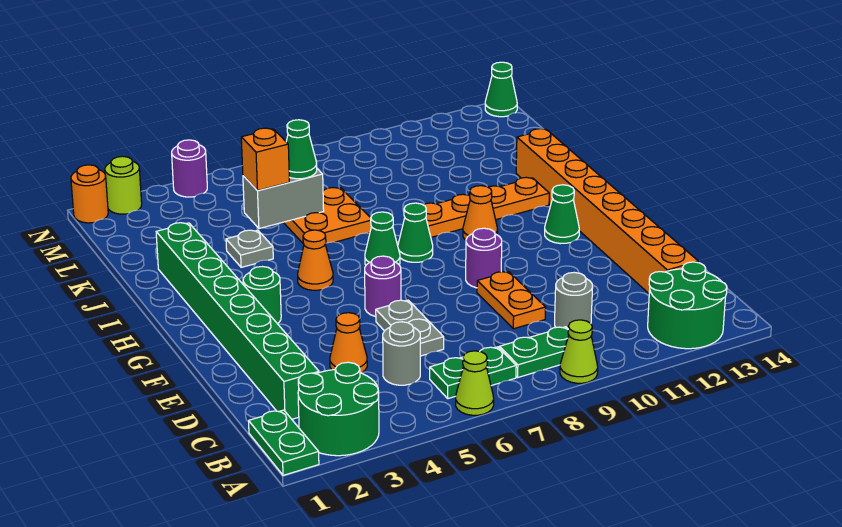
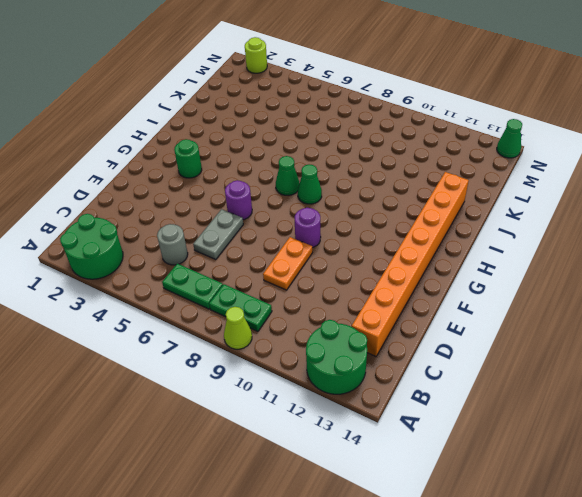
none -> green 1x2 plate [249,410,319,475]
none -> lime 1x1 cone [456,351,494,415]
none -> green 1x8 brick [156,223,319,419]
none -> grey 1x1 round brick [555,272,593,328]

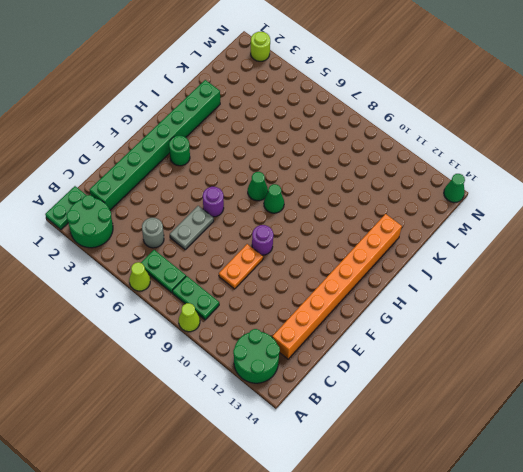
none -> grey 1x1 round brick [555,272,593,328]
none -> orange 1x1 cone [330,313,367,373]
none -> green 1x1 cone [545,185,579,244]
none -> orange 1x1 cone [298,230,333,290]

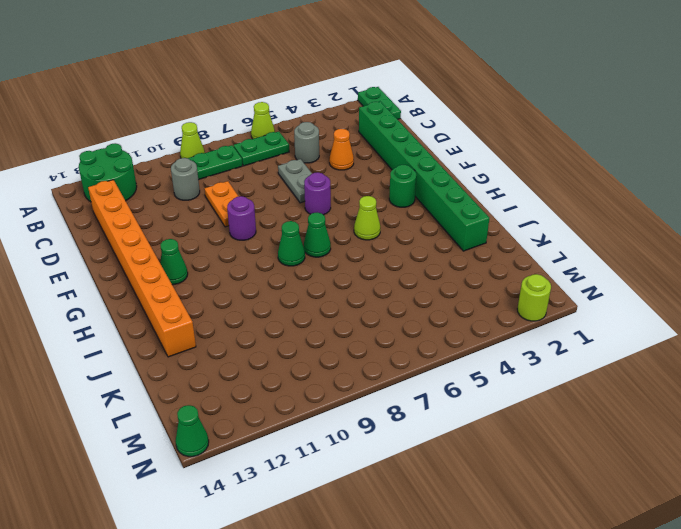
lime 1x1 cone [354,196,380,240] -> orange 1x1 cone [298,230,333,290]
none -> green 2x2 round brick [298,362,379,456]
none -> orange 1x1 cone [463,186,498,240]
none -> orange 1x4 plate [424,177,549,237]
none -> grey 1x1 plate [226,230,273,267]

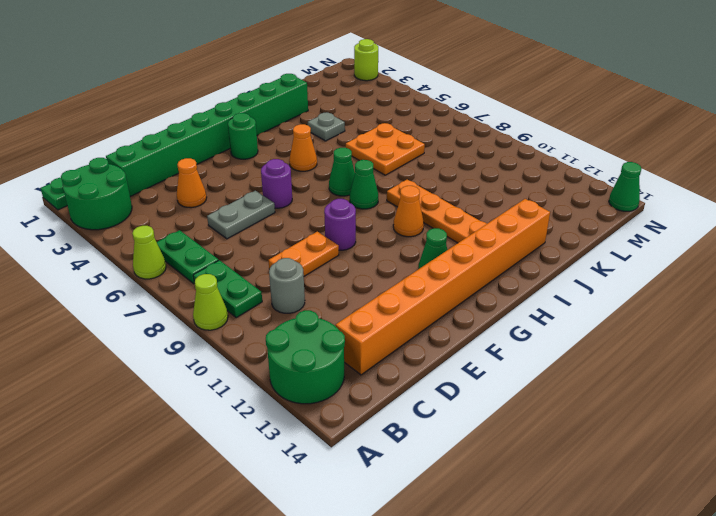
none -> grey 1x1 round brick [383,322,420,385]
none -> orange 1x1 round brick [71,165,108,223]
none -> purple 1x1 round brick [172,140,207,197]
none -> grey 1x2 brick [243,169,324,229]

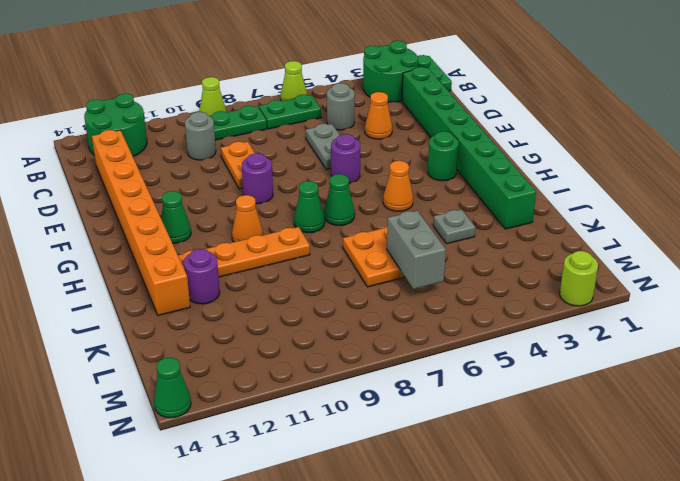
purple 1x1 round brick [184,249,220,304] -> purple 1x1 round brick moved to [172,140,207,197]
grey 1x2 brick [387,211,446,289] -> grey 1x2 brick turned to [243,169,324,229]
none -> orange 1x1 round brick [71,165,108,223]
none -> orange 1x1 brick [241,128,289,191]
none -> green 1x1 cone [286,120,317,179]

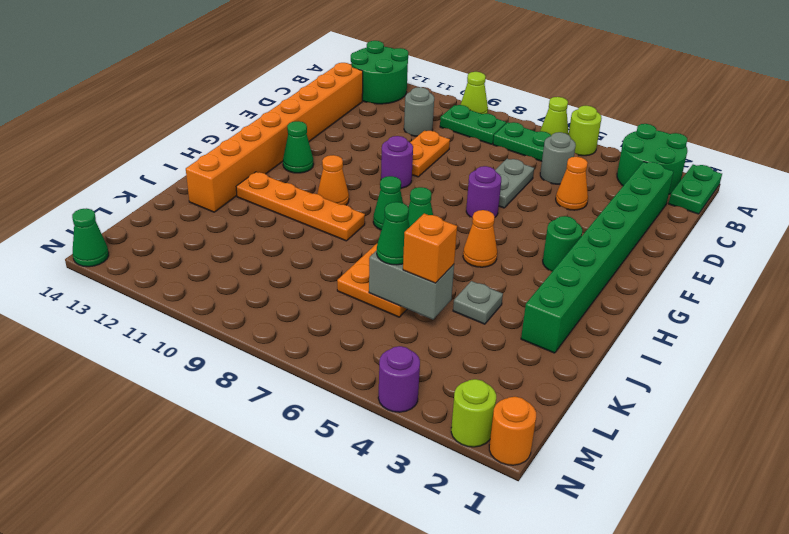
lime 1x1 round brick [569,106,601,156] -> none

